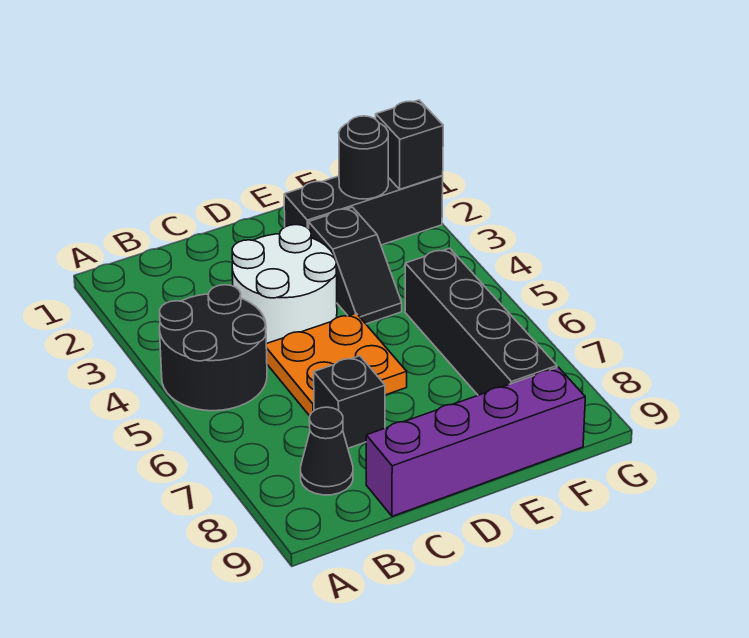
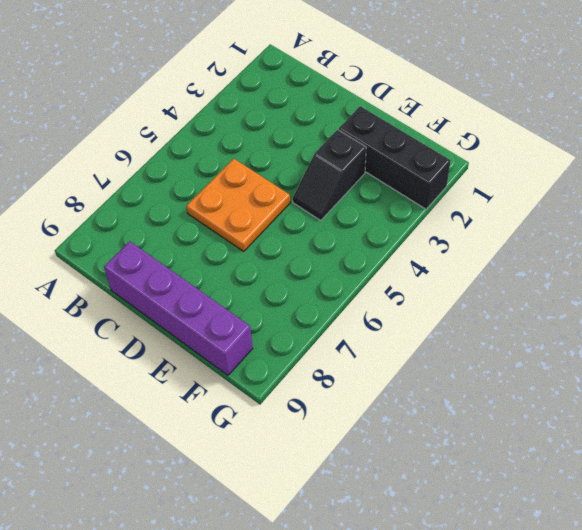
none -> black 2x2 round brick [160,285,267,411]
none -> black 1x1 cone [301,407,353,495]

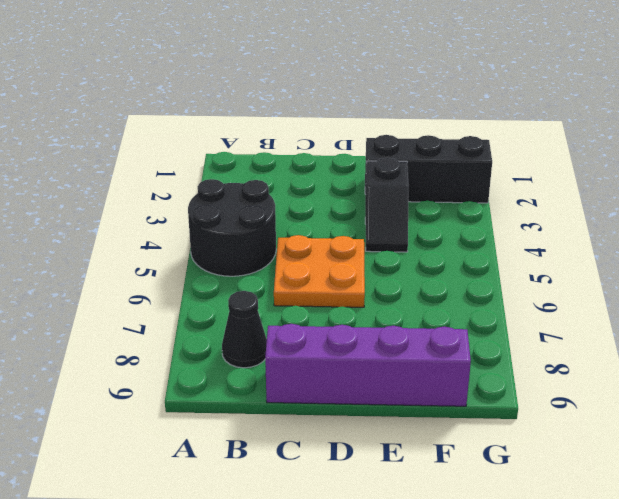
none -> white 2x2 round brick [232,225,337,344]
none -> black 1x1 brick [314,356,385,448]

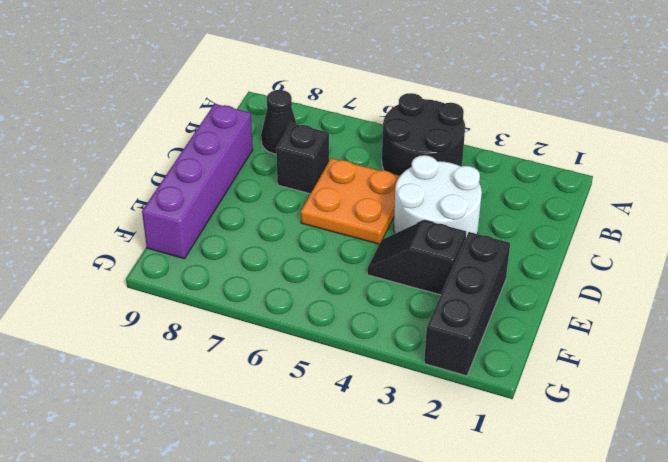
none -> black 1x4 brick [405,248,557,395]
none -> black 1x1 round brick [339,116,388,199]

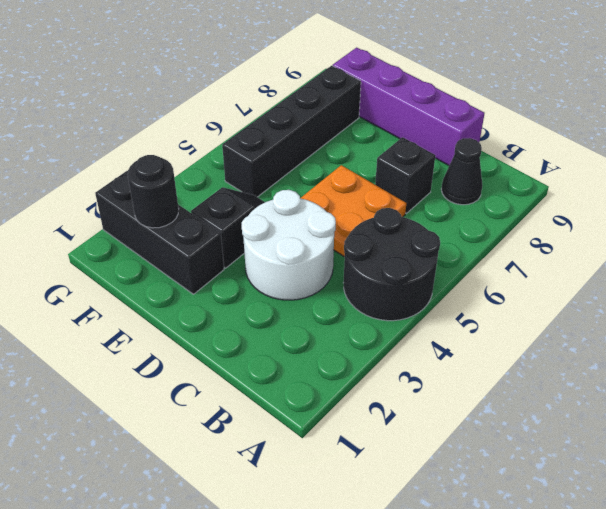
none -> black 1x1 brick [376,100,443,189]

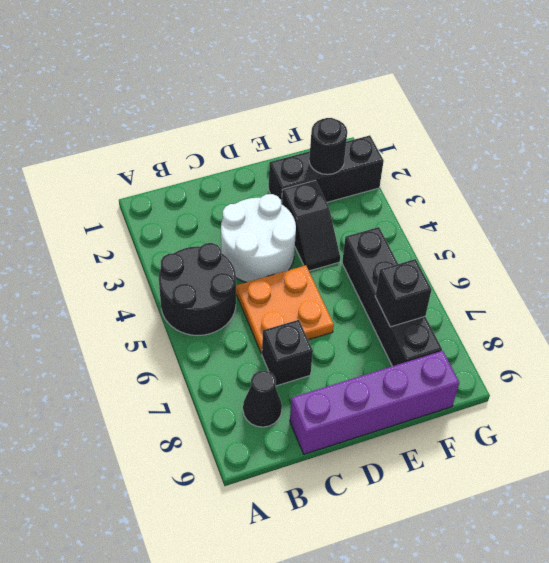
black 1x1 brick [375,259,432,327] -> black 1x1 brick moved to [376,100,443,189]

